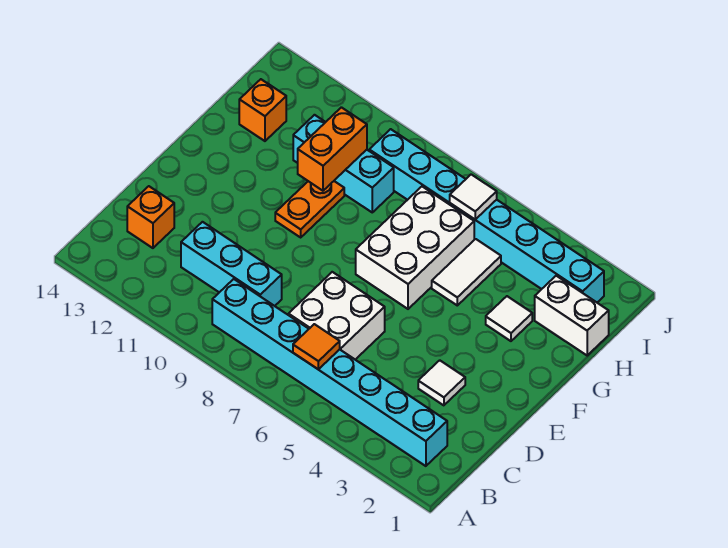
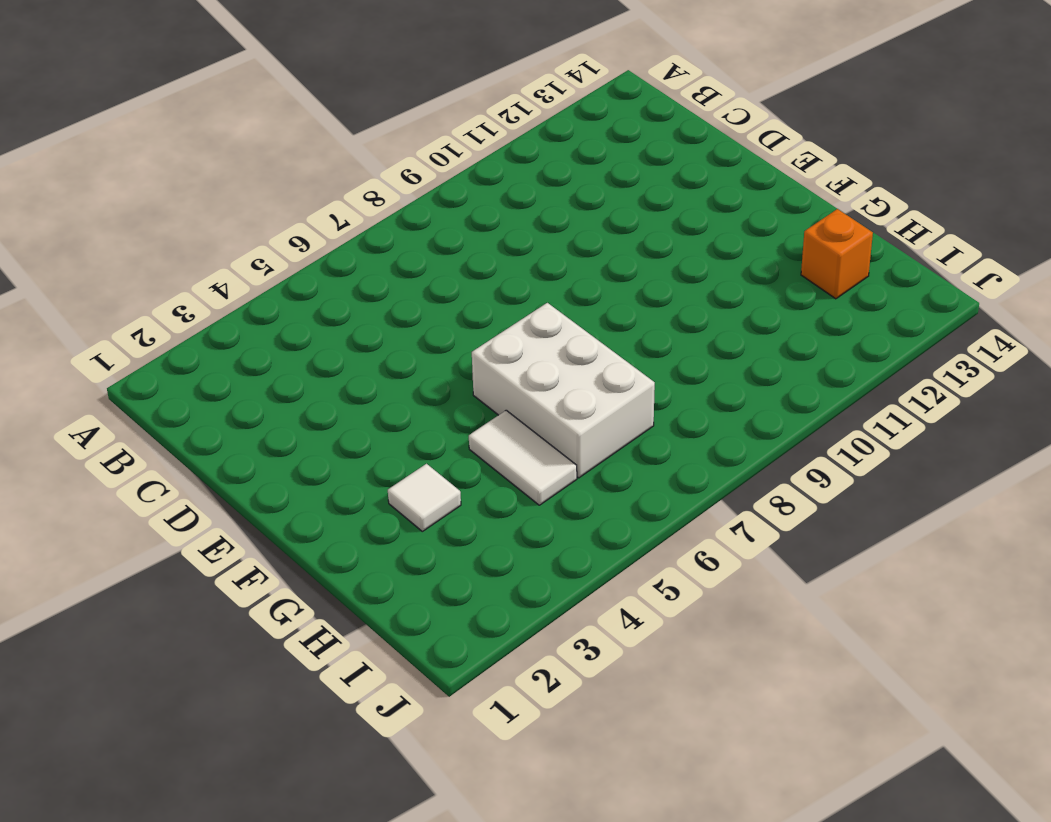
none -> cyan 1x8 brick [212,279,447,466]
none -> white 2x2 brick [288,272,385,360]
none -> cyan 1x3 brick [181,222,282,306]

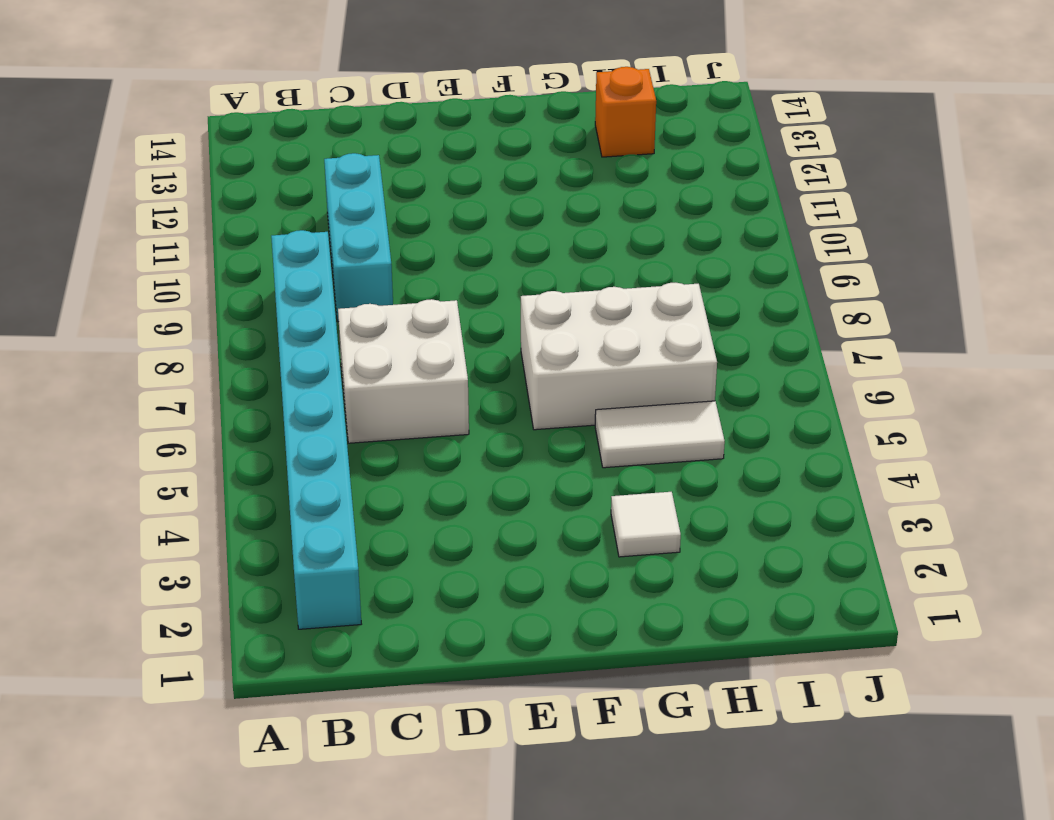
none -> orange 1x1 brick [127,186,174,248]
none -> white 1x1 tile [418,360,465,405]
none -> orange 1x2 plate [275,181,344,237]

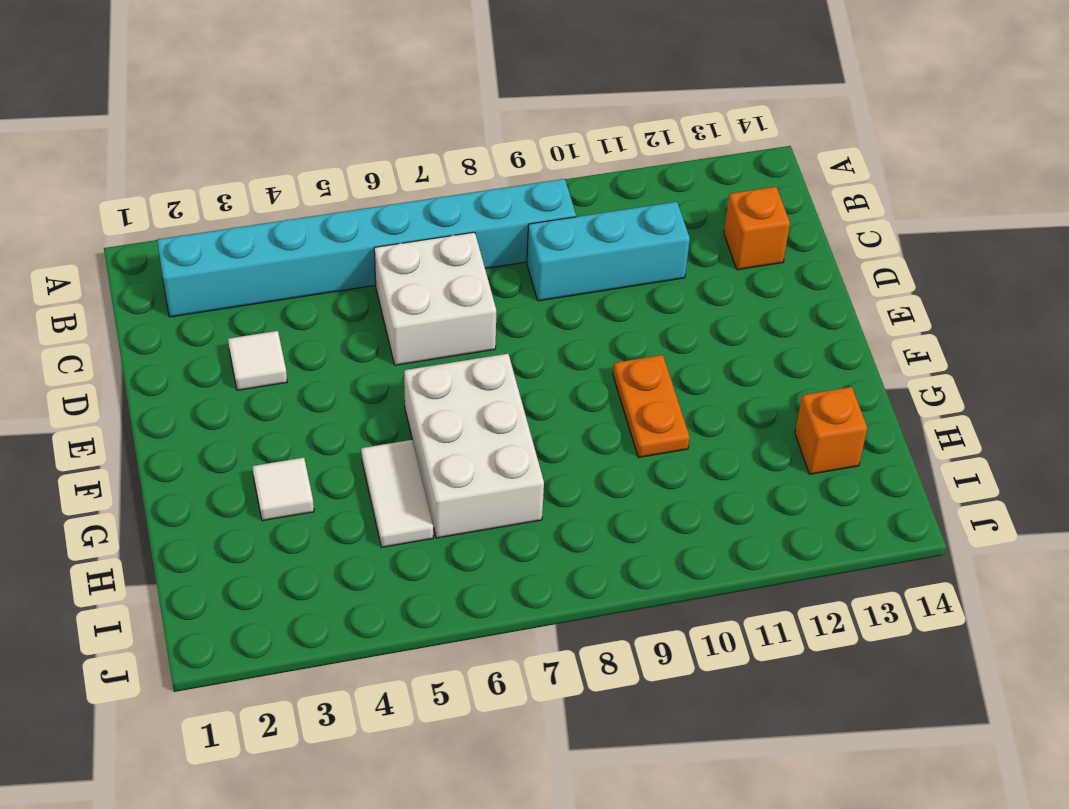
none -> white 1x2 brick [535,276,609,355]
none -> cyan 1x3 brick [293,115,394,212]
none -> cyan 1x8 brick [369,129,604,302]

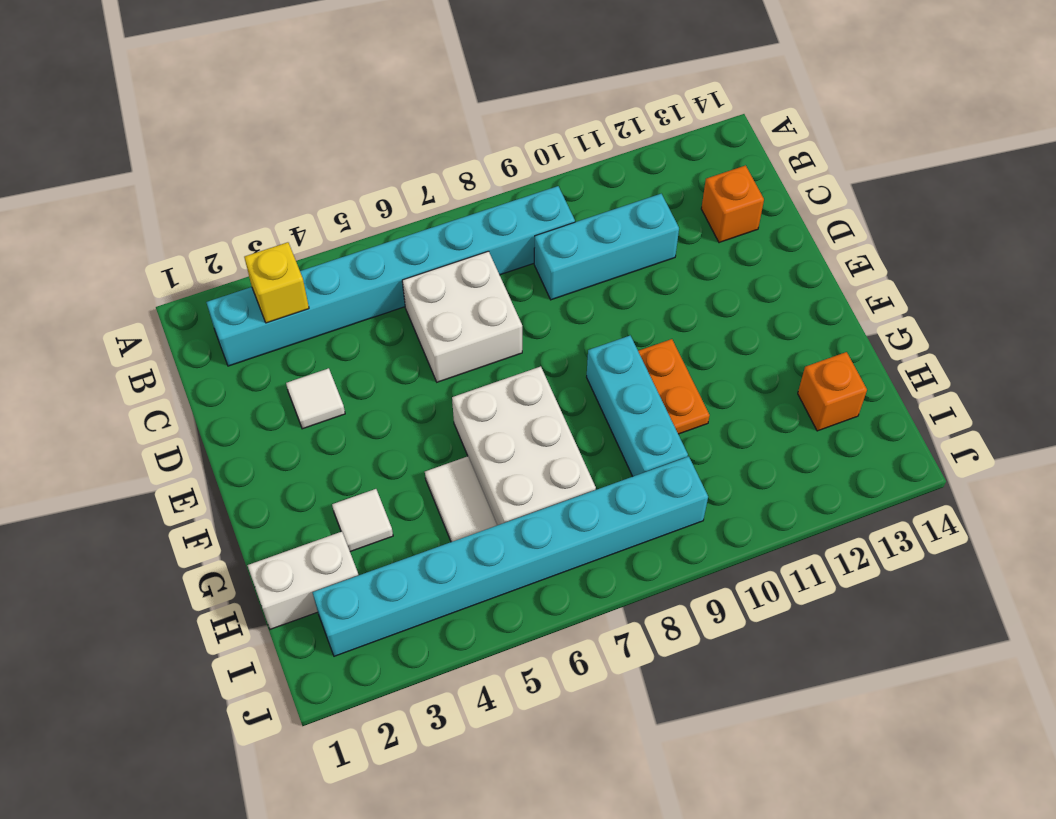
yellow 1x1 brick [244,242,309,323] -> none
cyan 1x3 brick [587,336,688,476] -> cyan 1x3 brick turned to [293,115,394,212]
none -> orange 1x1 tile [293,324,340,370]
none -> orange 1x2 brick [298,107,367,191]
none -> white 1x1 tile [450,174,497,219]

